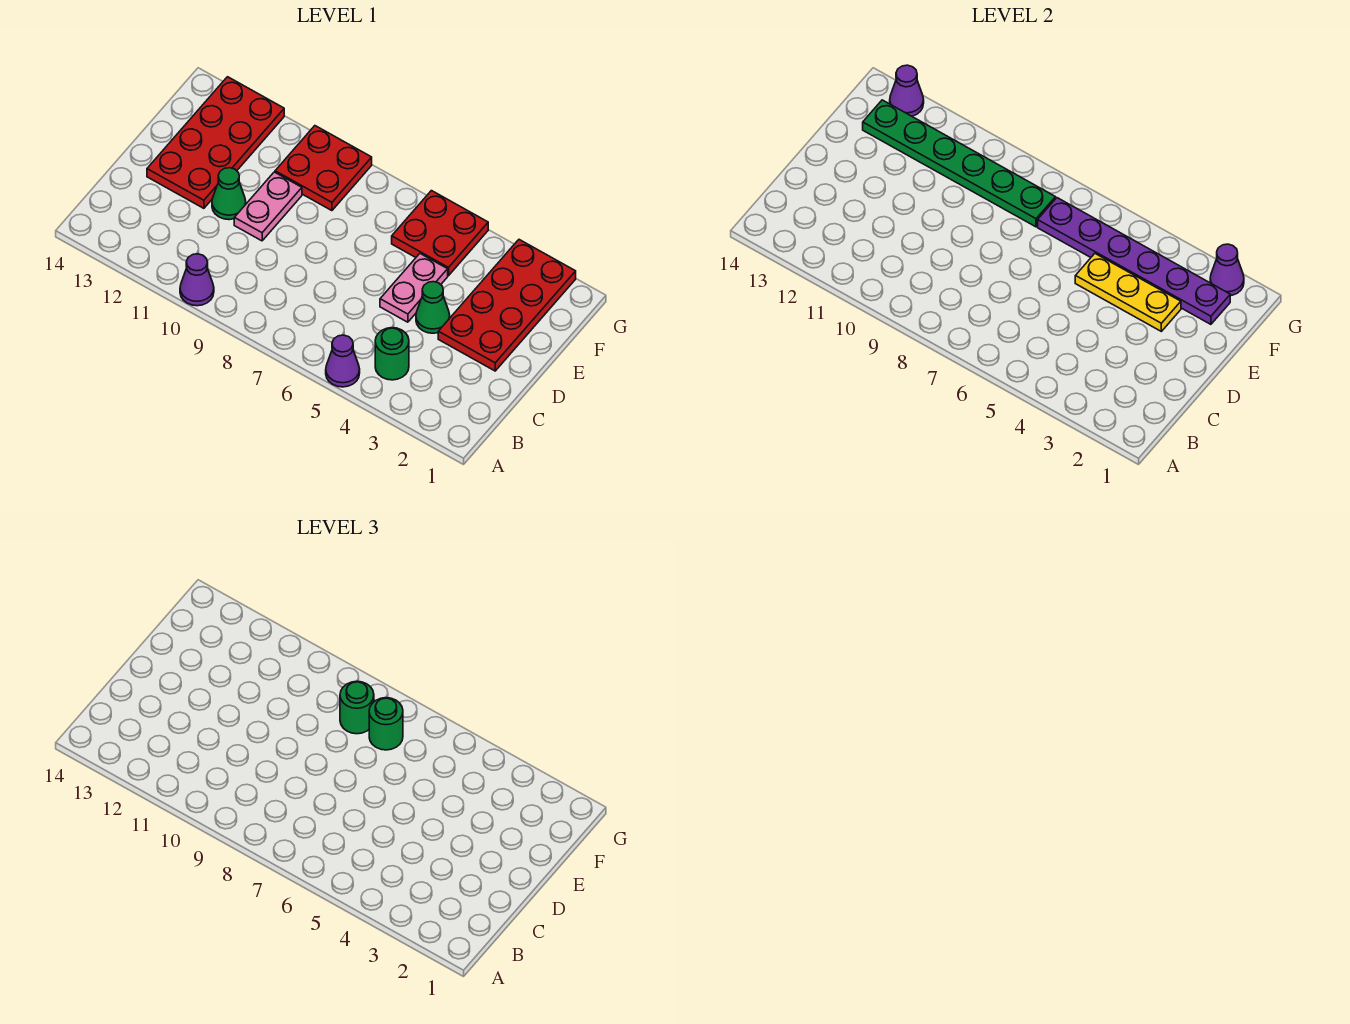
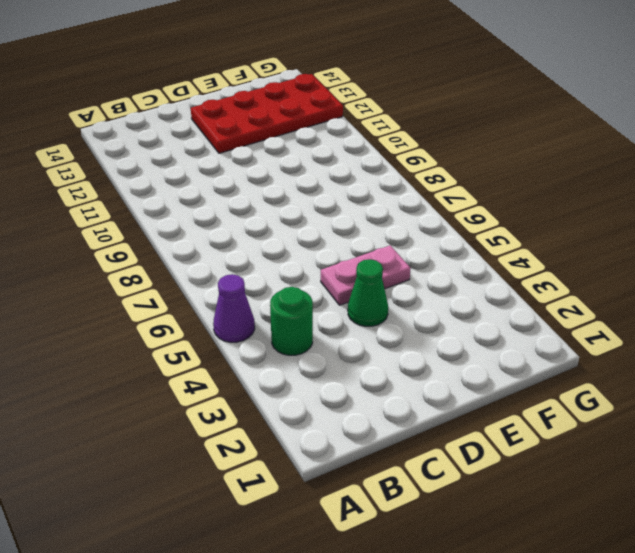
none -> purple 1x1 cone [180,254,214,306]
none -> red 2x4 plate [438,240,576,371]
none -> pink 1x2 plate [234,172,302,241]

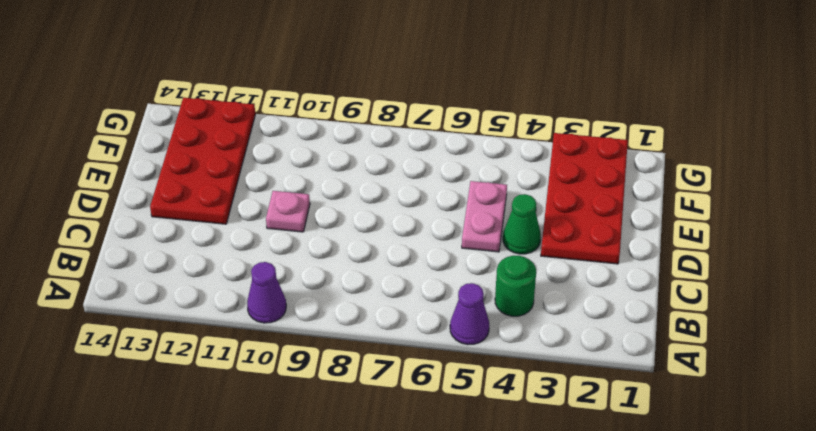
pink 1x1 plate [266,191,310,232] -> pink 1x2 plate [234,172,302,241]
none -> green 1x1 cone [212,168,246,220]
none -> red 2x2 plate [392,191,488,276]
none -> red 2x2 plate [275,126,372,211]

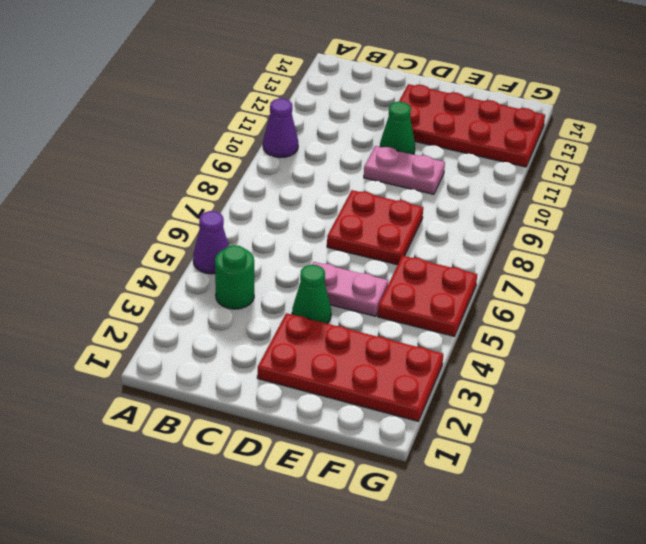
red 2x2 plate [327,190,423,265] -> red 2x2 plate moved to [275,126,372,211]
none -> yellow 1x3 plate [1075,254,1181,331]
none -> purple 1x6 plate [1038,198,1230,324]
none -> green 1x6 plate [863,100,1056,227]

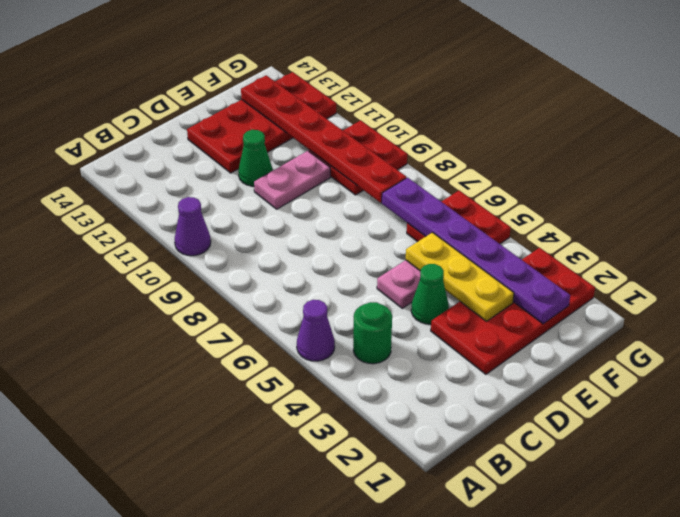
red 1x6 plate [241,75,406,203] -> green 1x6 plate [863,100,1056,227]
none -> purple 1x1 cone [1210,244,1244,296]
none -> purple 1x1 cone [890,65,924,116]
none -> green 1x1 round brick [369,698,403,750]

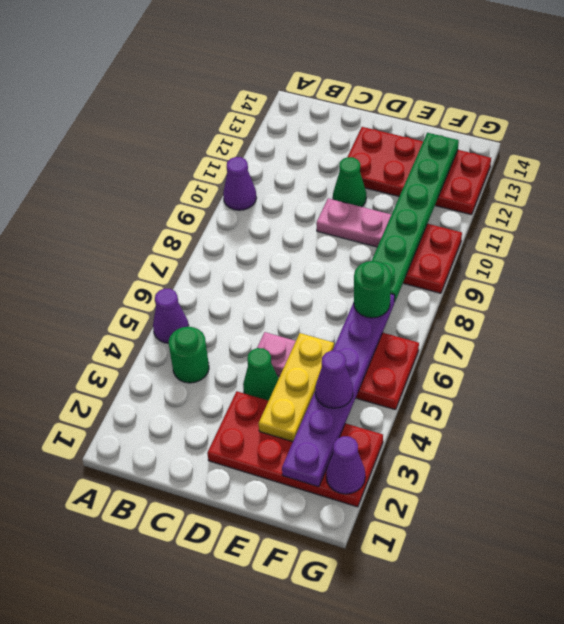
purple 1x1 cone [315,351,353,408] -> purple 1x1 cone moved to [890,65,924,116]
none -> green 1x1 round brick [340,681,374,734]

